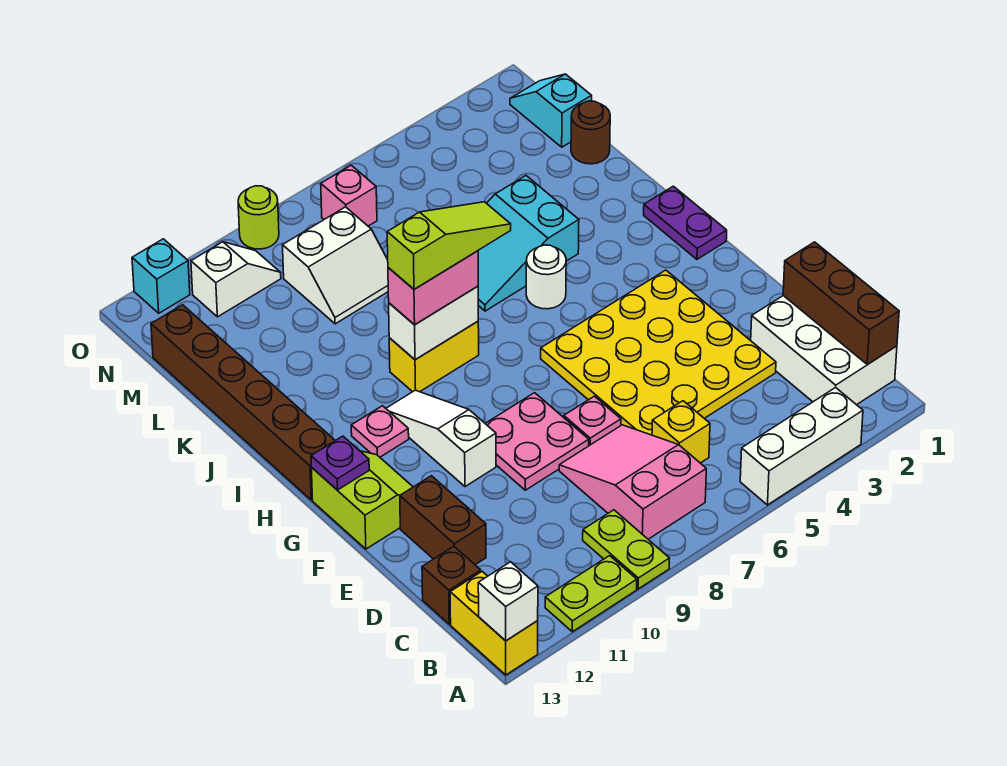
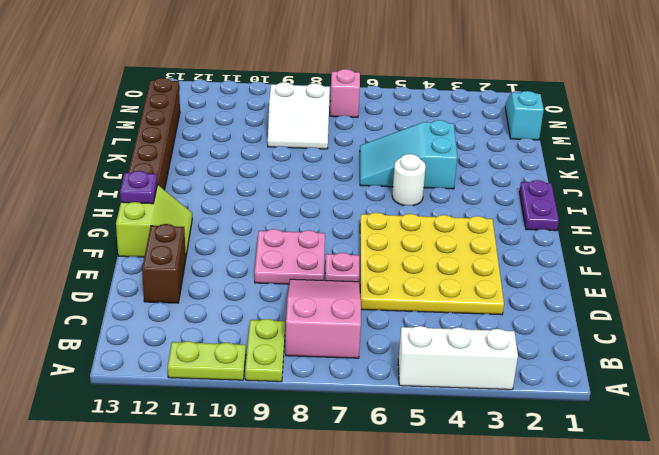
none -> yellow 1x2 brick [450,572,538,675]
none -> white 2x3 brick [751,296,897,405]
none -> yellow 1x1 brick [652,401,710,463]
none -> brown 1x1 brick [422,546,481,624]

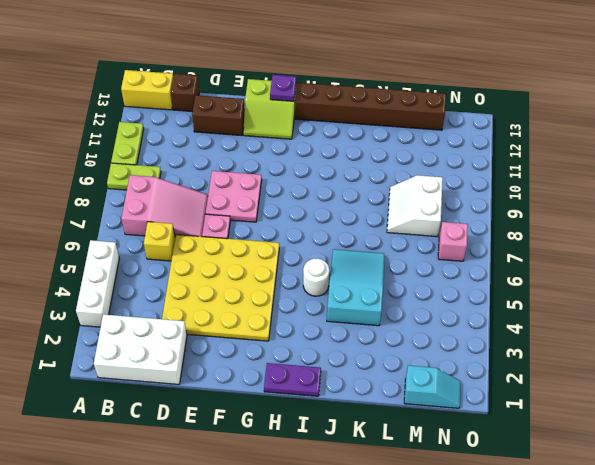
none -> white 1x3 slope [386,390,496,487]
none -> pink 1x1 plate [351,406,409,457]
none -> yellow 1x2 brick [389,321,479,392]
none -> brown 1x1 round brick [571,101,610,164]

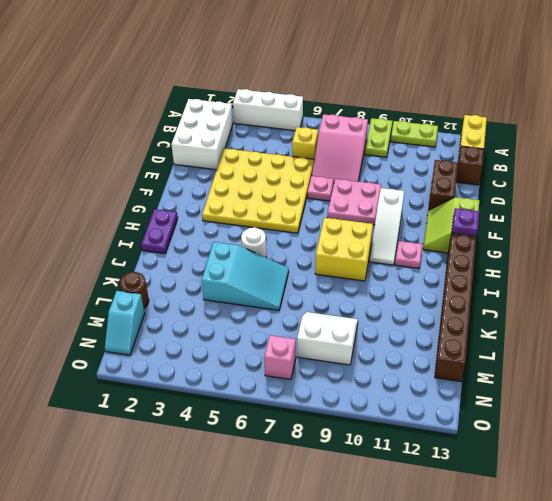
yellow 2x2 brick [315,218,373,281] -> yellow 1x2 brick [389,321,479,392]
none -> white 1x2 slope [191,242,281,317]
none -> lime 1x1 round brick [238,186,279,249]
none -> cyan 1x1 brick [132,239,190,313]
none -> white 1x1 brick [478,562,538,641]

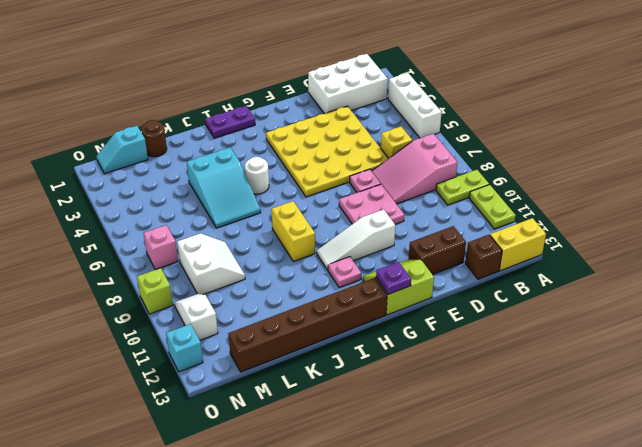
lime 1x1 brick [137,268,173,314] -> lime 1x1 round brick [238,186,279,249]
none -> white 1x1 brick [478,562,538,641]
none -> brown 1x3 brick [783,242,899,365]
none -> white 1x2 brick [389,286,478,360]
none -> pink 1x2 brick [388,251,478,325]

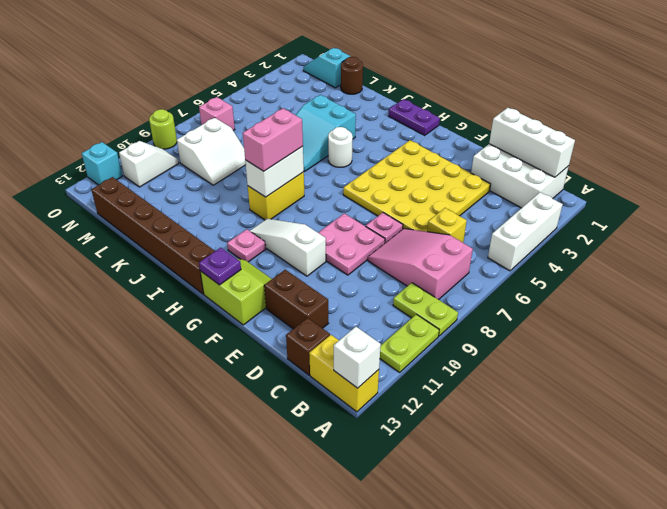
white 1x3 brick [489,108,575,177] -> brown 1x3 brick [783,242,899,365]
none -> lime 1x3 slope [387,202,511,289]

